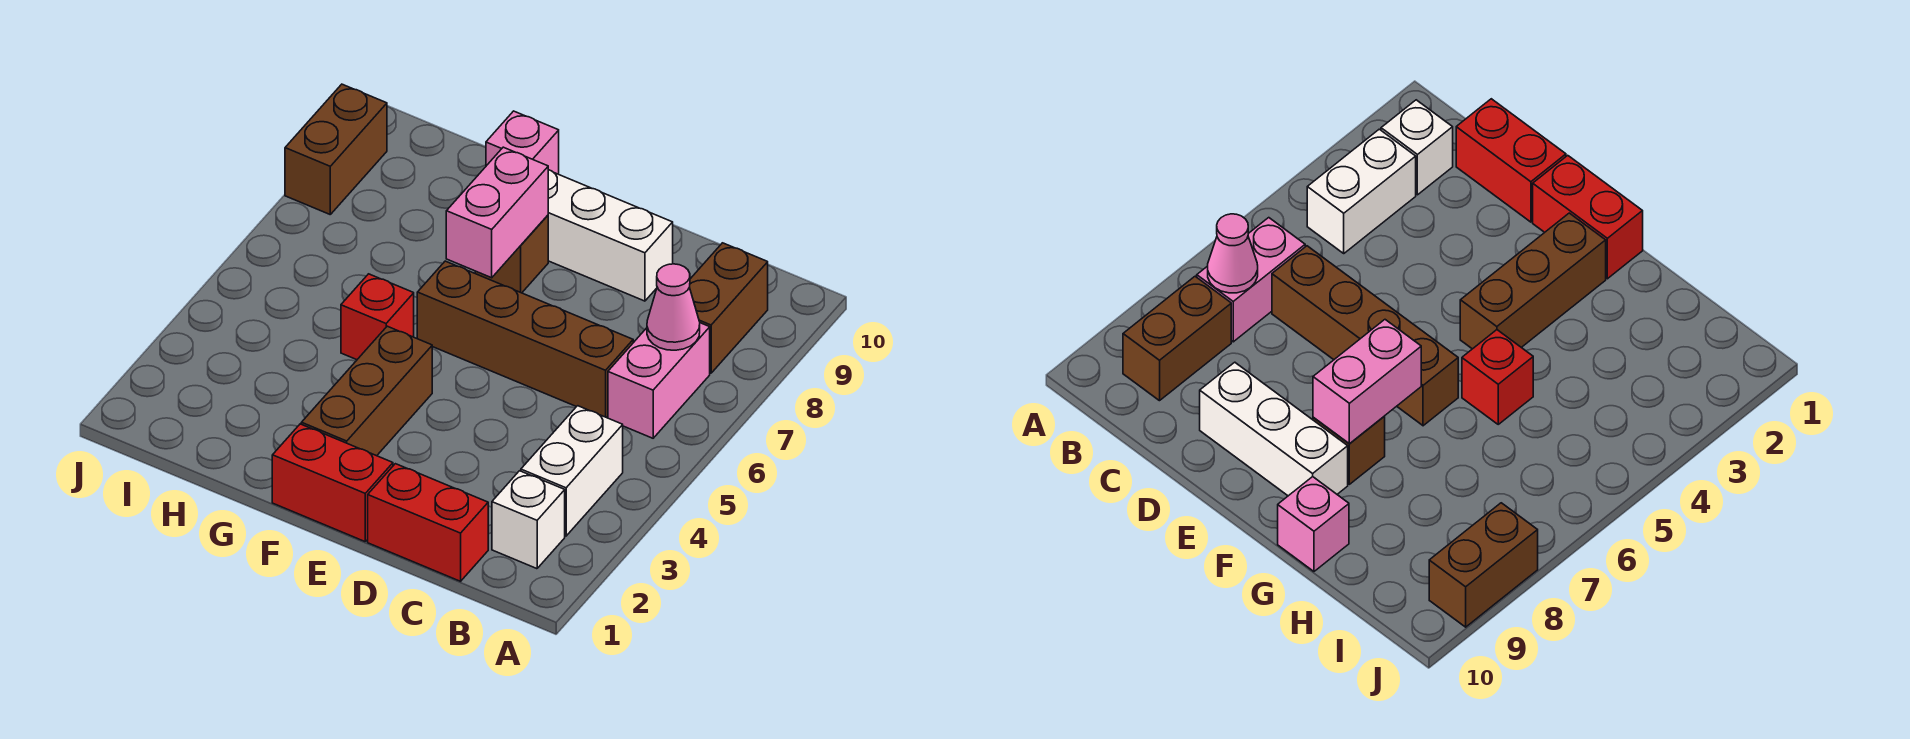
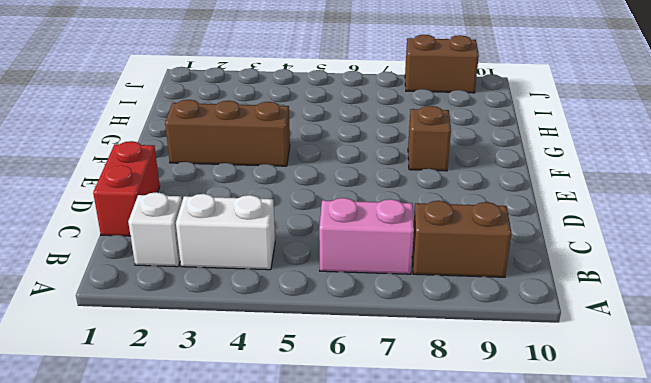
none -> brown 1x4 brick [417,261,633,418]
none -> white 1x3 brick [548,170,673,301]
none -> red 1x2 brick [272,424,393,542]

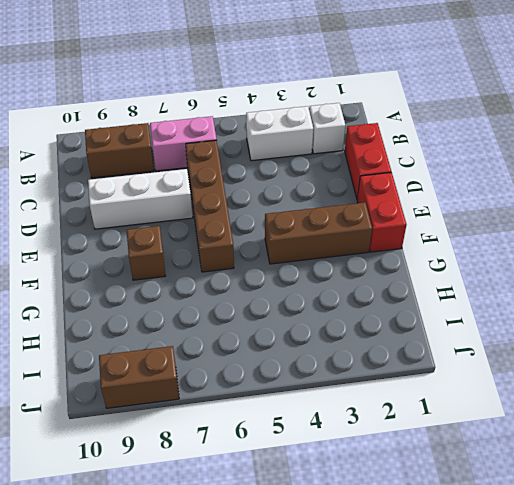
white 1x3 brick [88,169,193,229] -> white 1x3 brick turned to [548,170,673,301]
none -> red 1x1 brick [341,274,414,360]
none -> pink 1x1 brick [486,111,559,174]
none -> pink 1x1 cone [647,264,700,350]

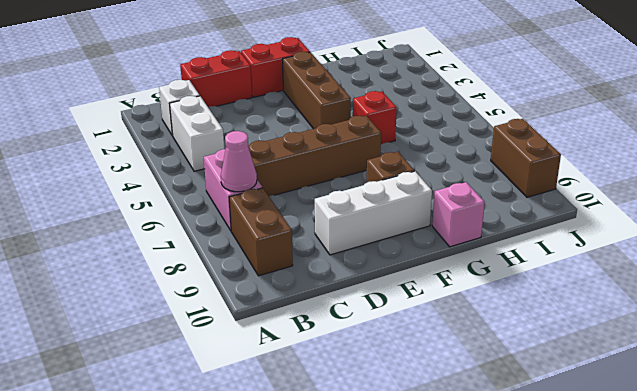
none -> pink 1x2 brick [446,147,548,278]

